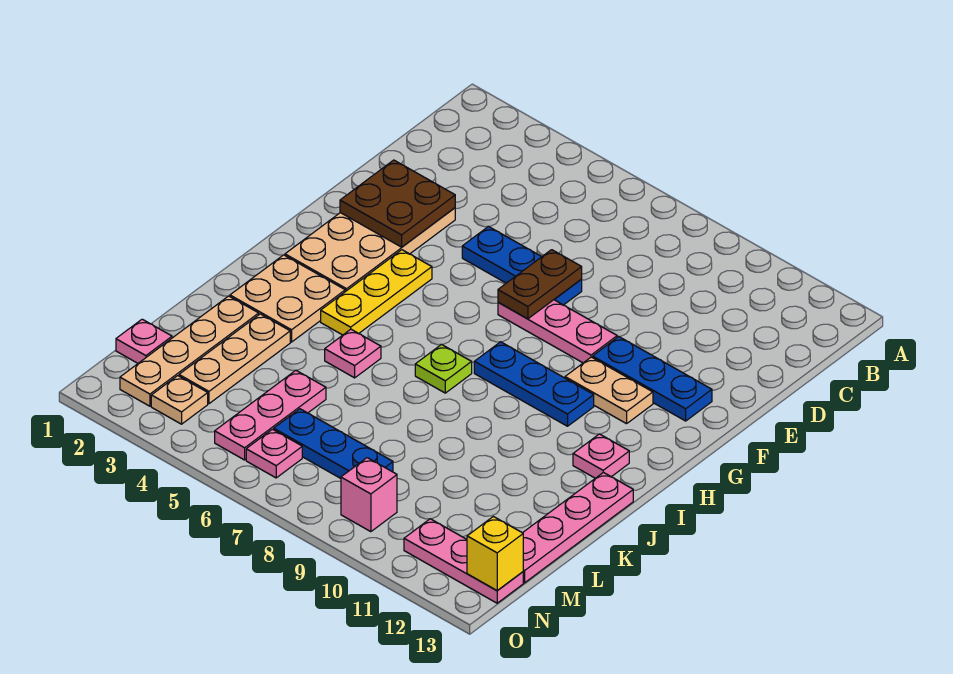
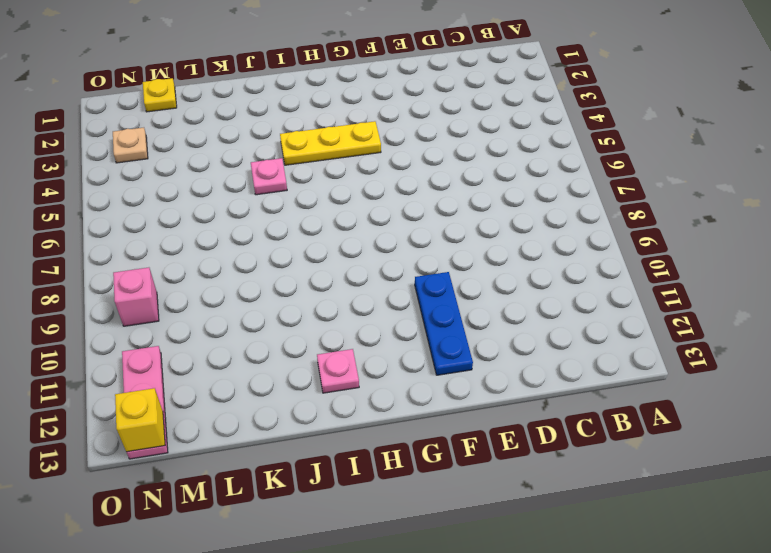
yellow 1x1 plate [143,78,177,112] -> pink 1x1 plate [116,319,172,363]
none -> tan 2x4 plate [285,208,455,292]
none -> blue 1x3 plate [462,226,582,305]
none -> pink 1x3 plate [498,300,617,363]

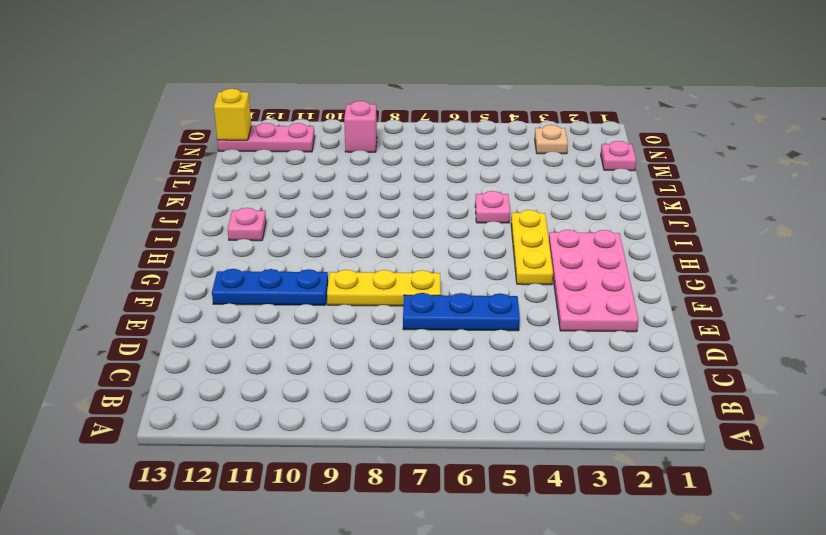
pink 2x4 plate [549,230,639,332] -> tan 2x4 plate [285,208,455,292]
yellow 1x3 plate [327,270,441,306] -> pink 1x3 plate [498,300,617,363]
none -> tan 1x2 plate [565,357,653,424]
none -> blue 1x3 plate [474,342,594,426]
none -> tan 2x2 plate [230,255,345,342]

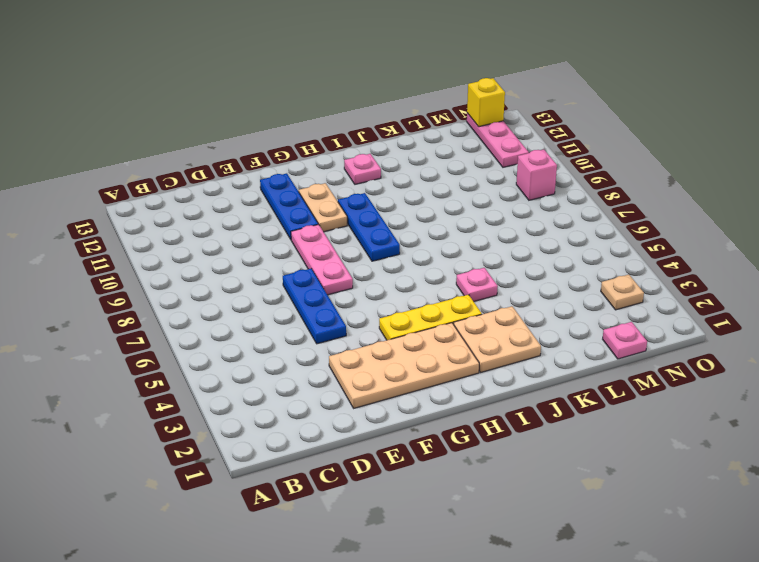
none -> lime 1x1 plate [415,344,472,393]
none -> pink 1x4 plate [523,472,633,583]
none -> tan 1x4 plate [120,296,259,406]

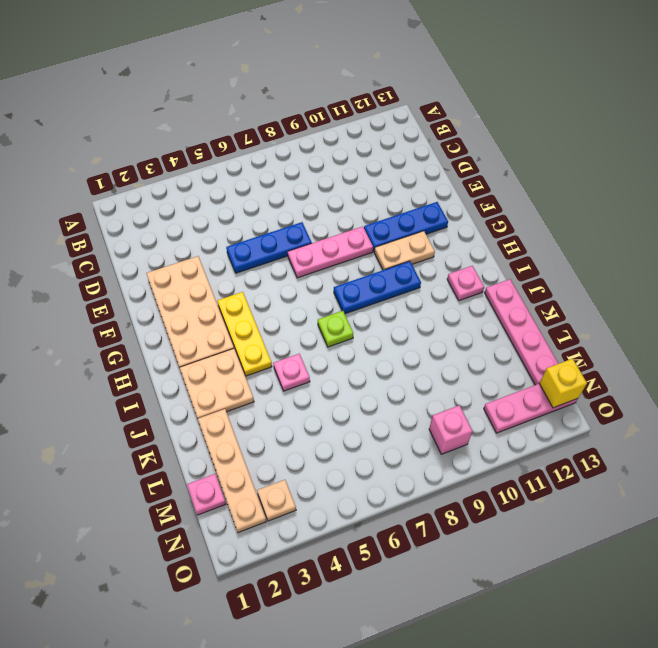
none -> tan 1x3 plate [179,314,290,404]
none -> pink 1x3 plate [215,370,326,460]
none -> blue 1x3 plate [274,409,393,478]

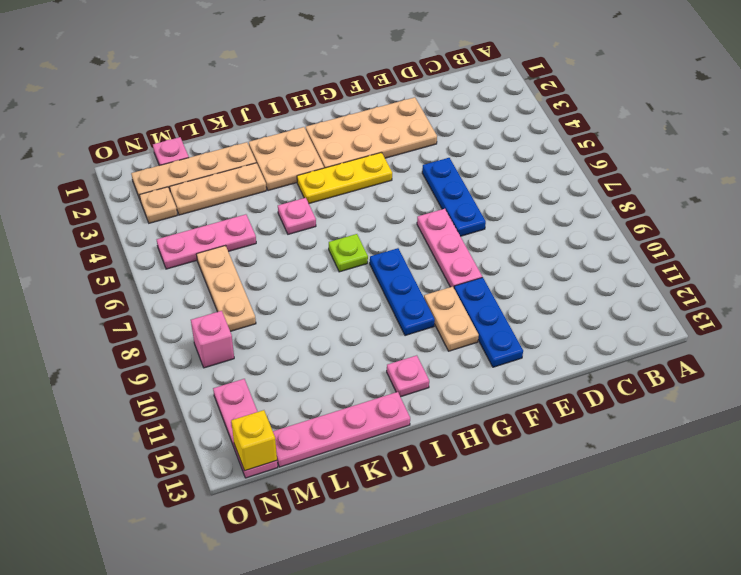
tan 1x3 plate [197,246,256,331] -> blue 1x3 plate [274,409,393,478]
none -> pink 1x1 plate [246,429,302,478]
none -> brown 2x2 plate [340,160,455,247]
none -> brown 1x2 plate [498,250,582,319]

